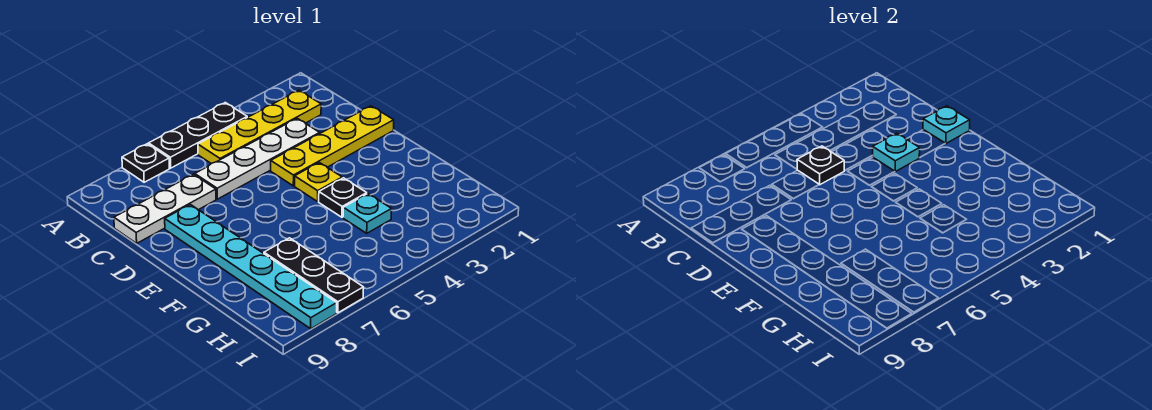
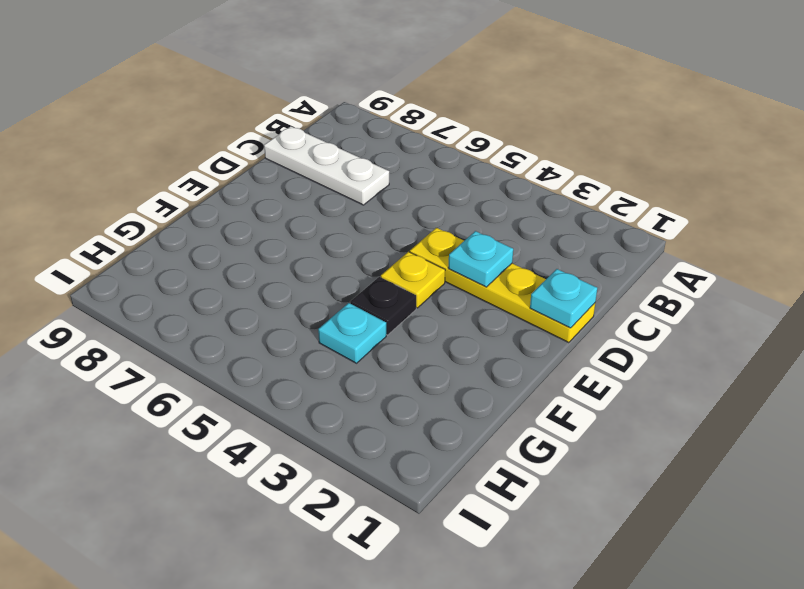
none -> black 1x3 plate [149,103,247,168]
none -> black 1x1 plate [122,144,169,182]
none -> yellow 1x4 plate [198,90,321,163]

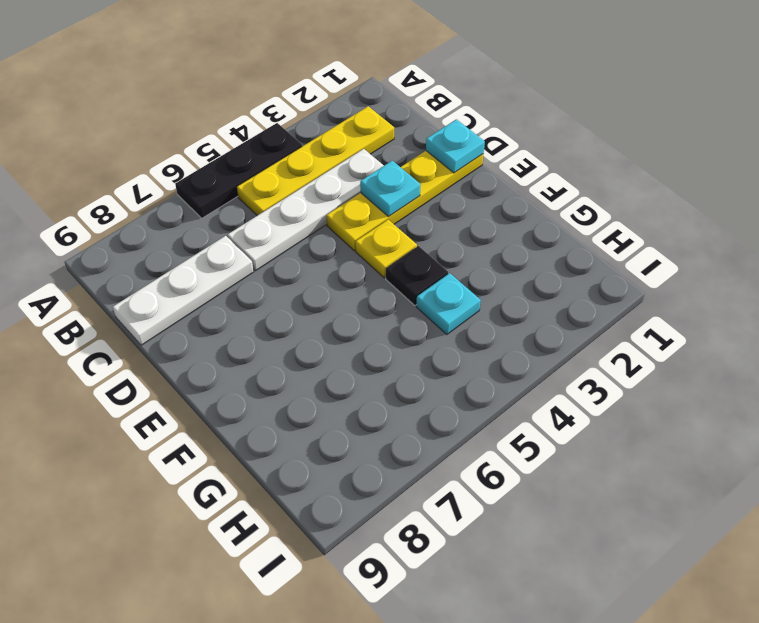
none -> black 1x1 plate [122,144,169,182]
none -> cyan 1x6 plate [165,205,337,329]
none -> black 1x3 plate [264,238,364,313]

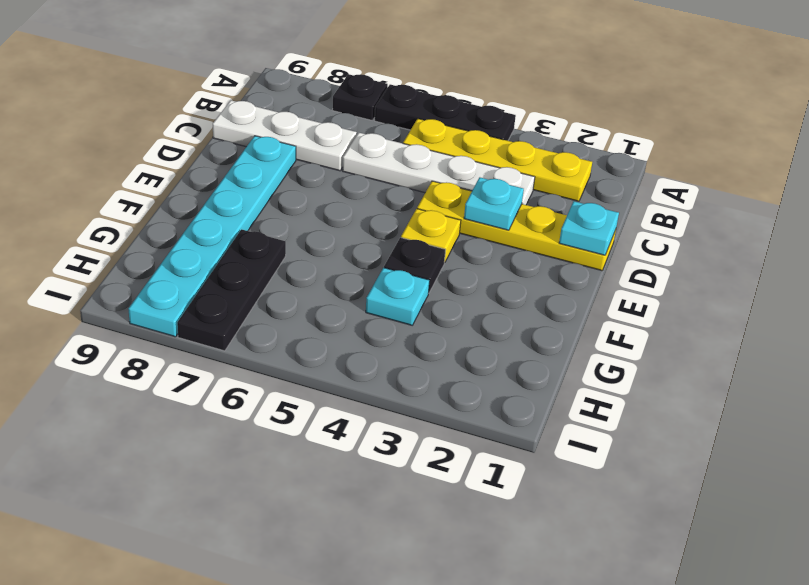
none -> black 1x1 plate [797,146,844,185]

